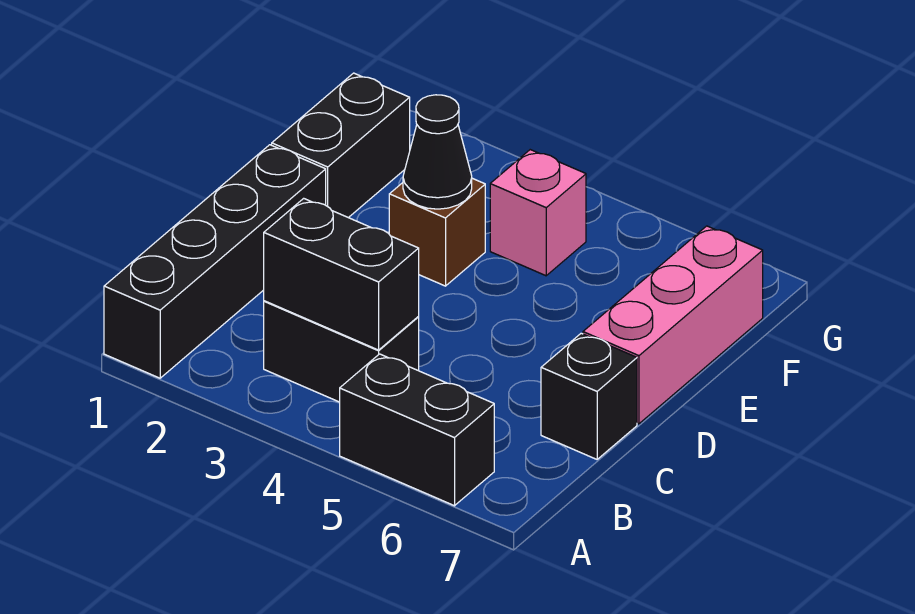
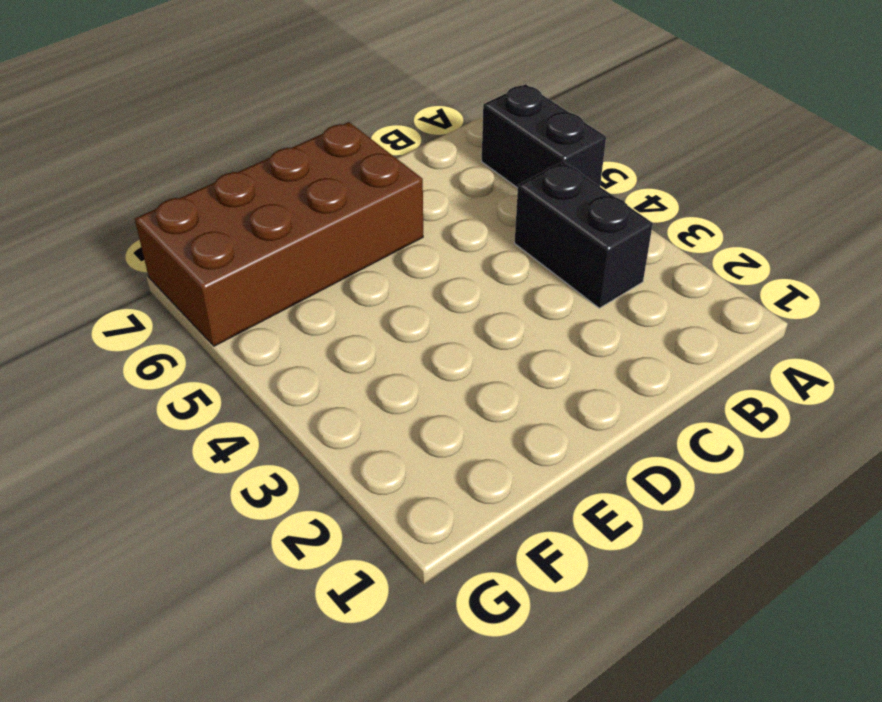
brown 2x4 brick [135,122,423,346] -> pink 1x3 brick [583,226,763,424]
none -> black 1x4 brick [104,145,326,378]
none -> black 1x1 brick [541,333,637,459]

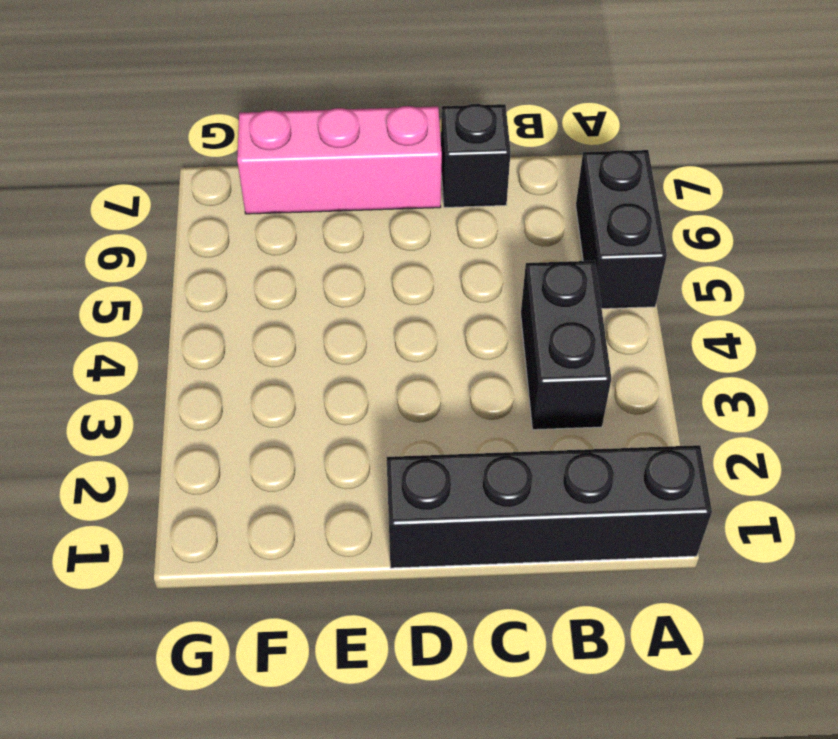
none -> black 1x2 brick [272,73,410,218]
none -> brown 1x1 brick [389,178,485,286]

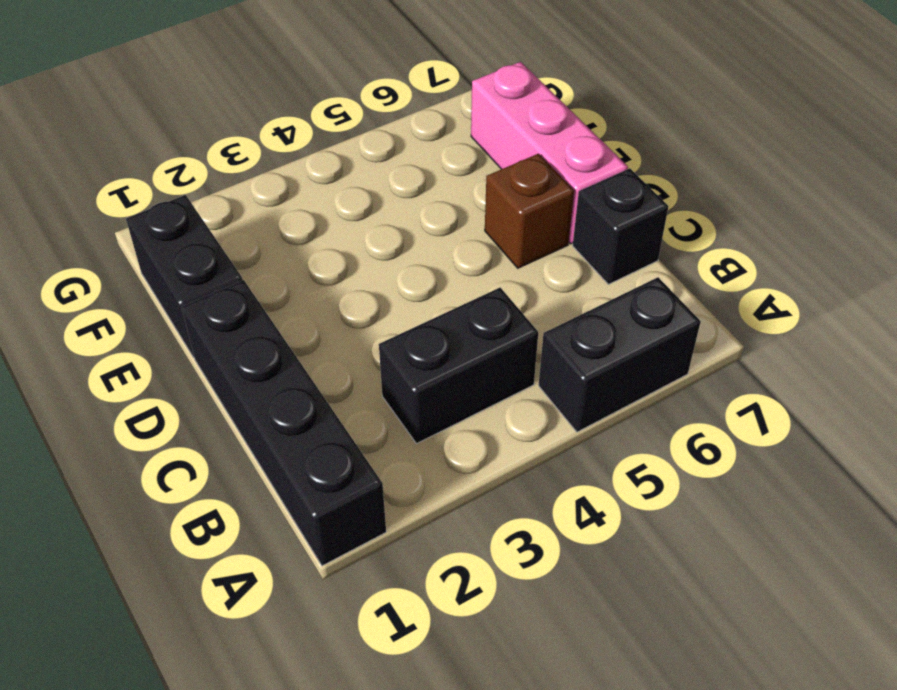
brown 1x1 brick [485,154,574,268] -> brown 1x1 brick moved to [389,178,485,286]
none -> pink 1x1 brick [490,150,586,276]
none -> black 1x2 brick [264,198,419,350]

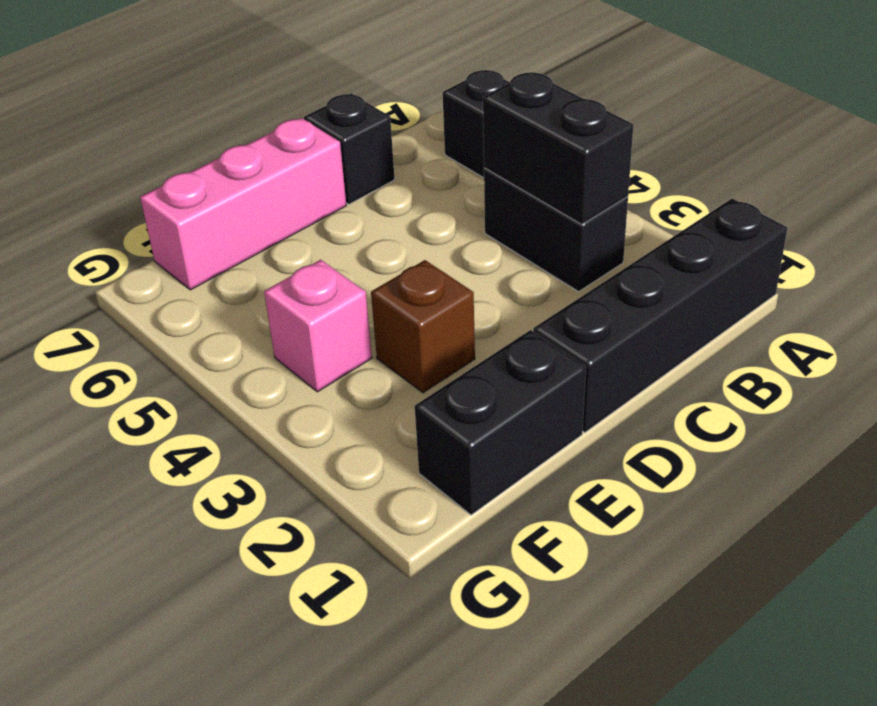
none -> black 1x1 cone [403,95,472,209]

